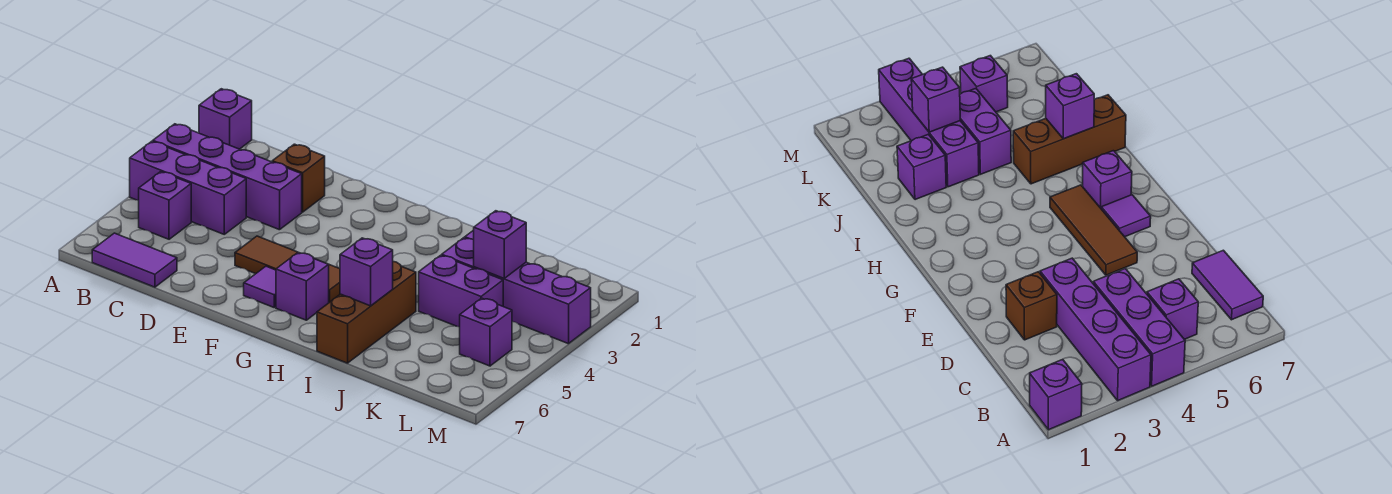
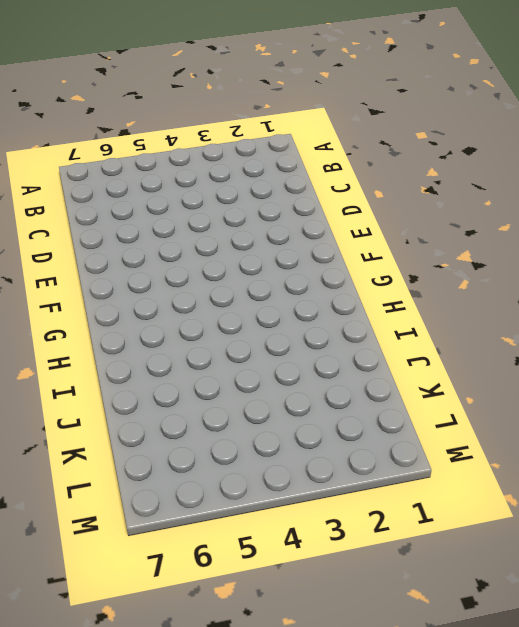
none -> purple 1x1 brick [199,89,252,149]
none -> purple 1x4 brick [153,124,302,230]
none -> purple 1x3 brick [130,141,246,234]

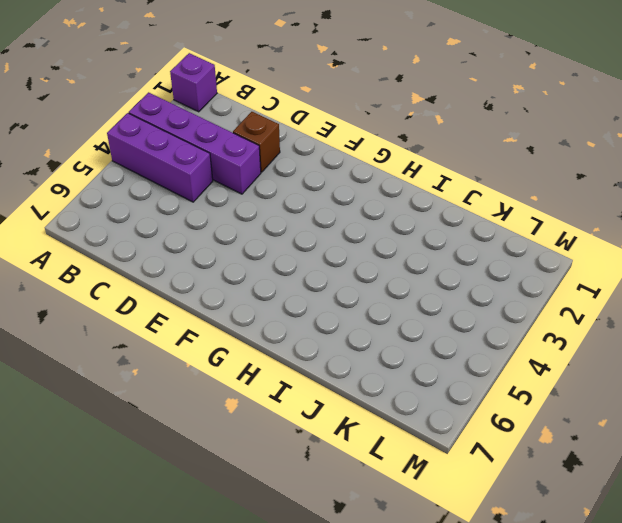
none -> purple 1x1 brick [139,172,191,239]
none -> purple 1x2 tile [92,233,177,287]
none -> brown 1x3 tile [235,236,340,302]

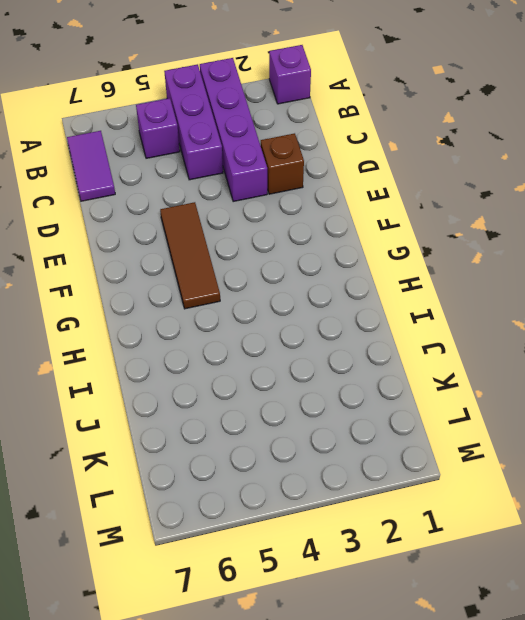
none -> purple 1x1 tile [244,266,276,307]
none -> purple 1x1 brick [276,253,329,320]
none -> brown 1x3 brick [317,262,416,363]

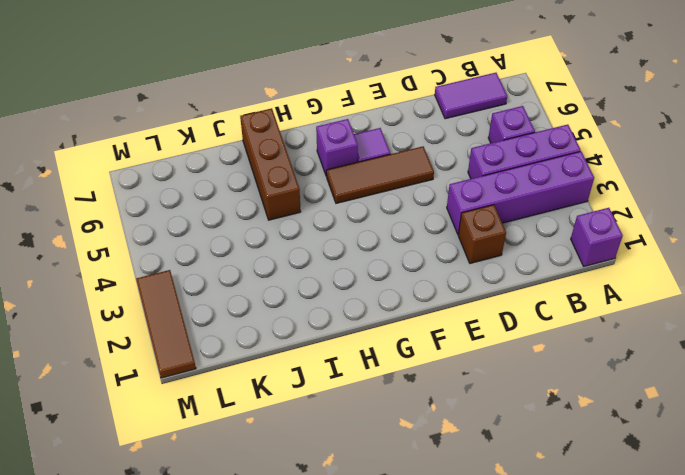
brown 1x3 tile [136,270,196,378] -> purple 1x4 brick [442,238,591,344]
none -> purple 1x1 brick [897,134,946,200]
none -> purple 1x2 brick [419,255,503,327]
none -> purple 1x1 brick [460,298,512,366]

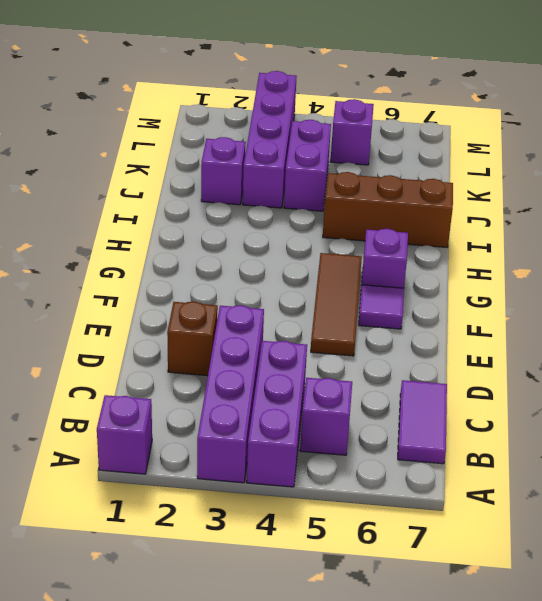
none -> purple 1x1 brick [340,238,393,306]
none -> purple 1x1 brick [474,211,526,279]

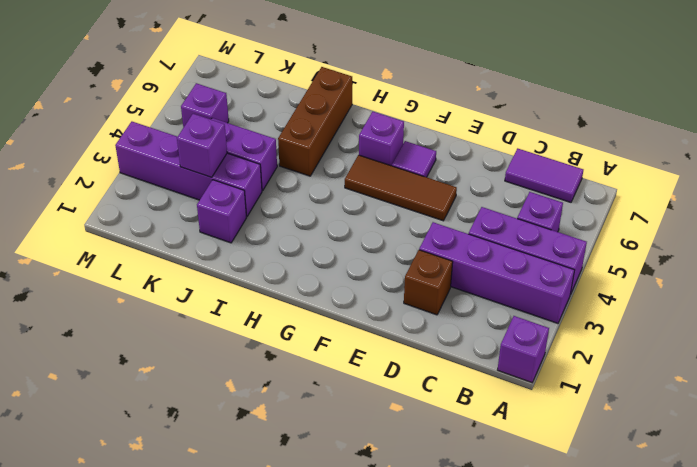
none -> purple 1x1 brick [340,238,393,306]

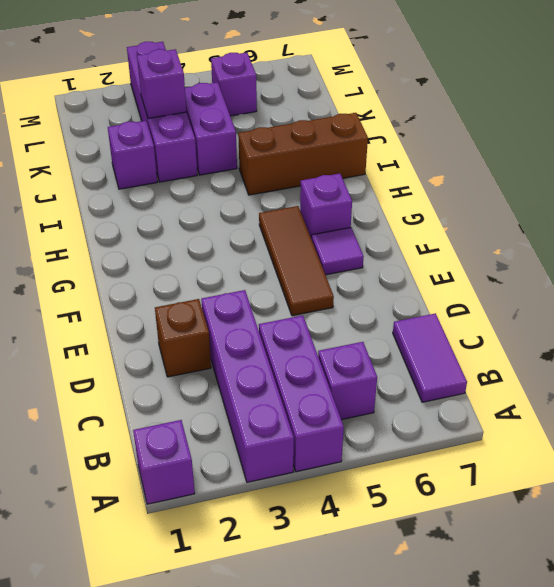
none -> purple 1x1 brick [340,238,393,306]

